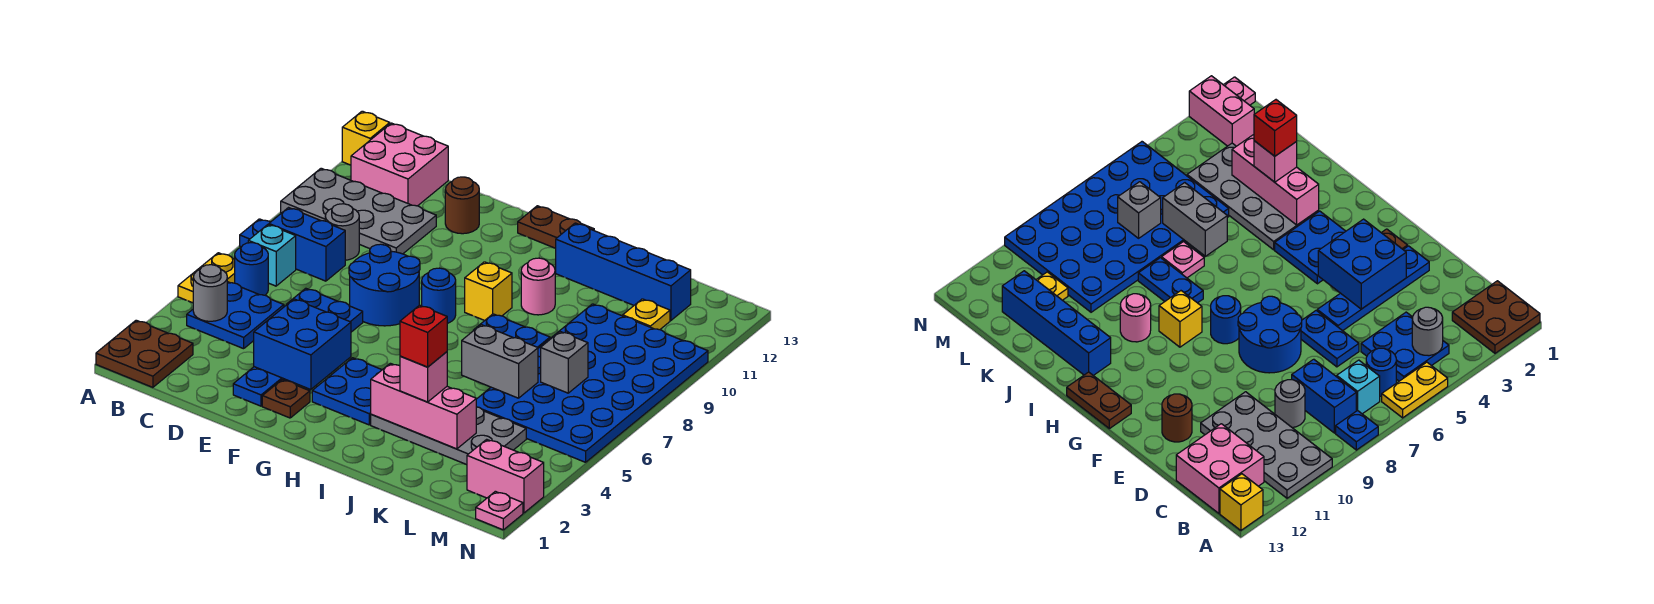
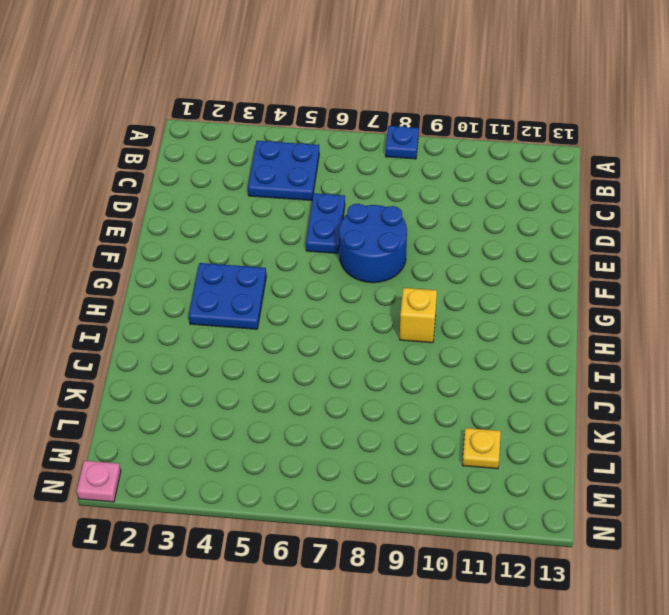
none -> brown 2x2 plate [96,320,193,387]
none -> yellow 1x2 plate [178,253,235,303]
none -> grey 2x4 plate [281,168,436,254]
none -> yellow 1x1 brick [342,111,390,165]

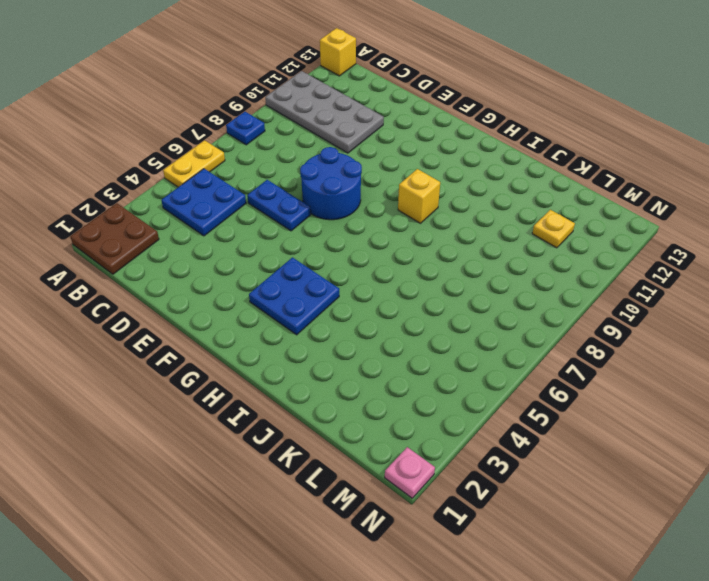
none -> blue 1x1 round brick [235,243,268,295]
none -> cyan 1x1 brick [248,225,296,286]
none -> blue 1x2 brick [269,208,345,281]
none -> pink 2x2 brick [351,123,448,206]

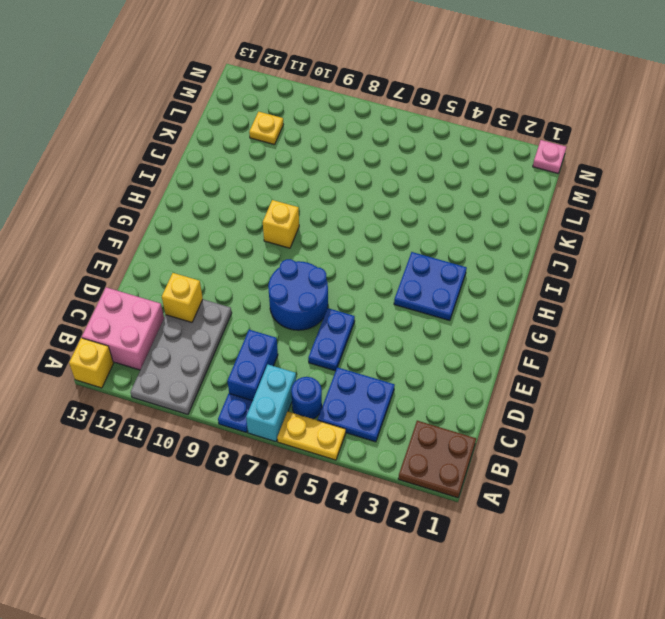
cyan 1x2 brick [246,365,296,442] -> cyan 1x1 brick [248,225,296,286]
yellow 1x1 brick [162,273,203,322] -> none
none -> grey 1x1 round brick [325,204,359,260]
none -> blue 1x4 plate [233,367,288,406]
none -> brown 1x1 round brick [445,177,479,234]
none -> brown 1x1 plate [262,380,310,418]

